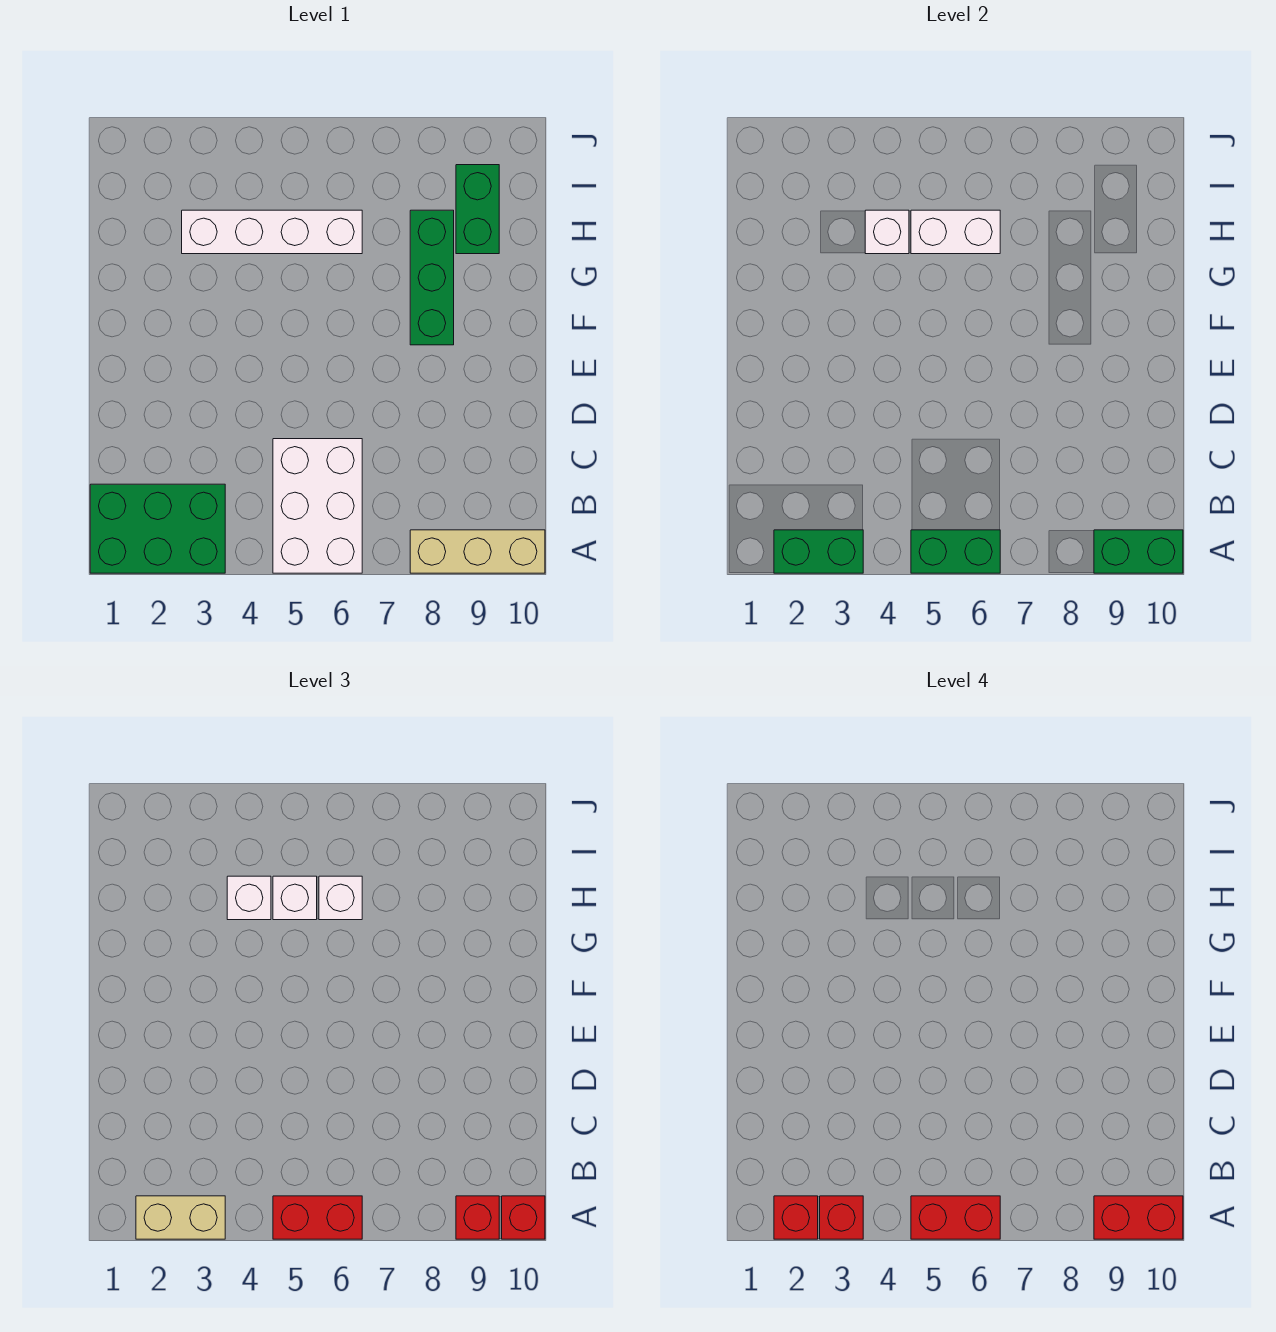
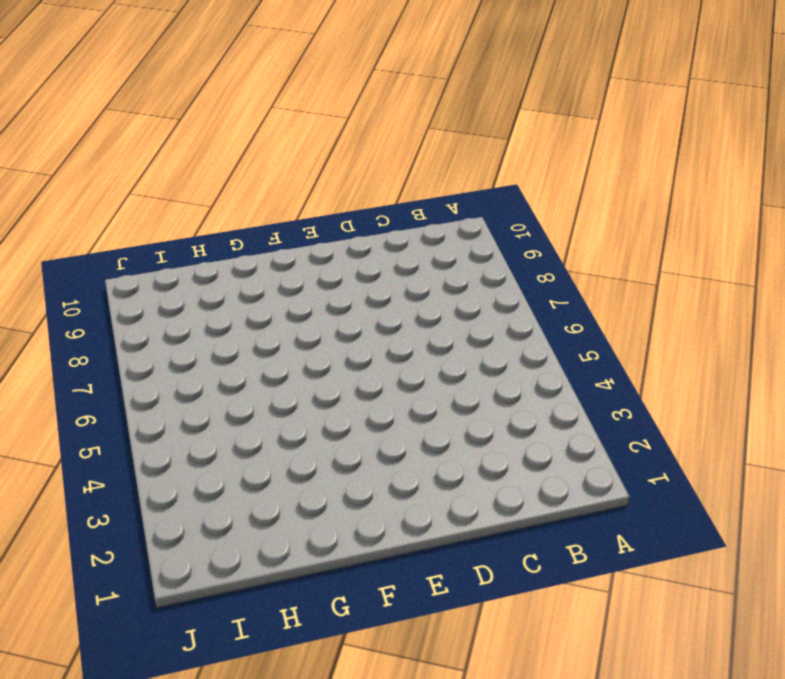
none -> green 2x3 brick [90,484,225,573]
none -> white 2x3 brick [273,439,362,573]
none -> tan 1x3 brick [410,530,545,573]

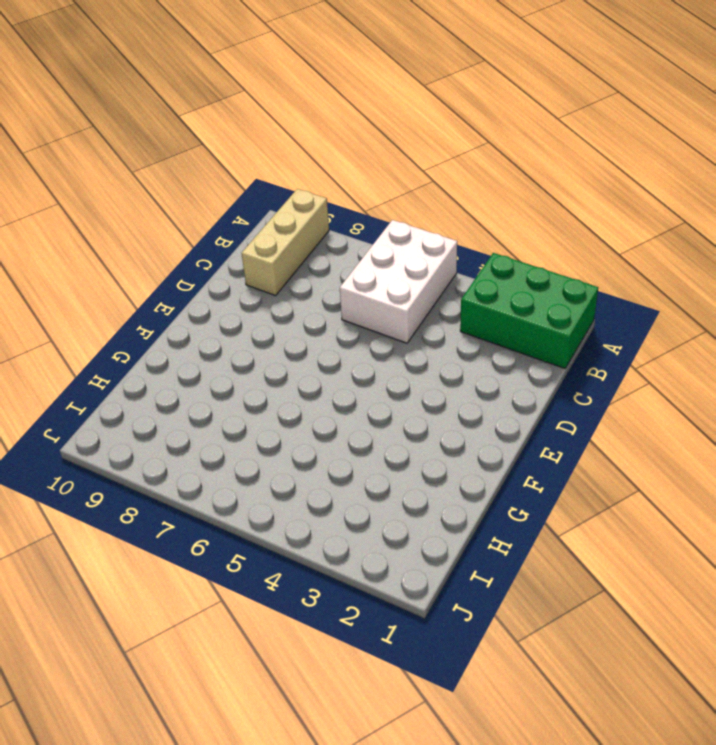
tan 1x3 brick [242,189,329,296] -> tan 1x3 brick turned to [410,530,545,573]
none -> green 1x3 brick [410,210,454,345]
none -> white 1x4 brick [182,210,362,254]
none -> green 1x2 brick [456,165,499,254]

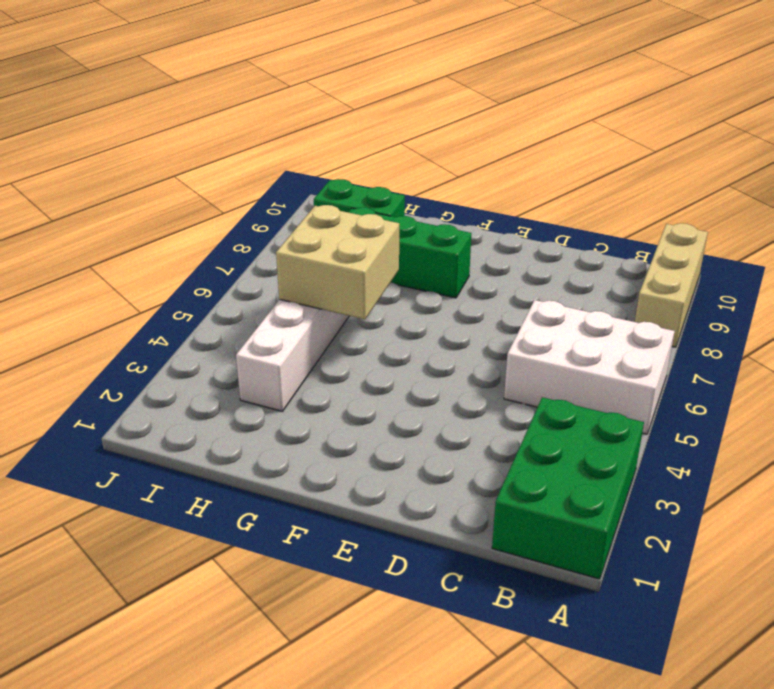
tan 2x2 brick [276,205,399,319] -> white 1x2 brick [911,210,1000,254]
none -> green 1x2 brick [774,530,863,573]
none -> green 1x2 brick [911,530,1000,573]
none -> green 1x2 brick [1094,530,1183,573]

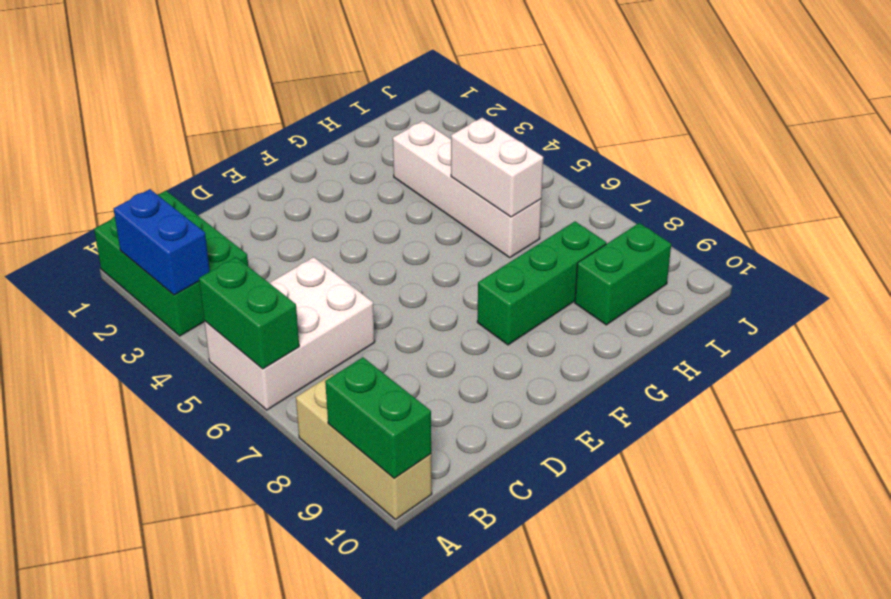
blue 1x2 brick [114,189,210,295] -> green 1x2 brick [774,530,863,573]
none -> white 1x1 brick [865,210,909,254]
none -> tan 1x2 brick [136,1196,225,1239]
none -> red 1x2 brick [273,1196,362,1239]

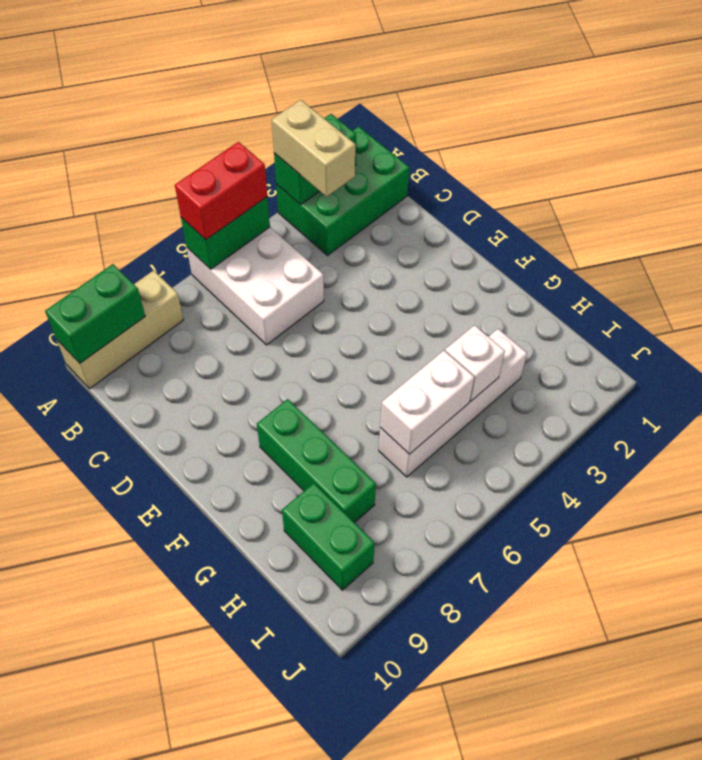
tan 1x2 brick [272,100,355,197] -> tan 1x2 brick turned to [136,1196,225,1239]
none -> red 1x1 brick [456,1196,499,1239]
none -> red 1x1 brick [502,1196,545,1239]
none -> white 1x1 brick [227,876,271,920]

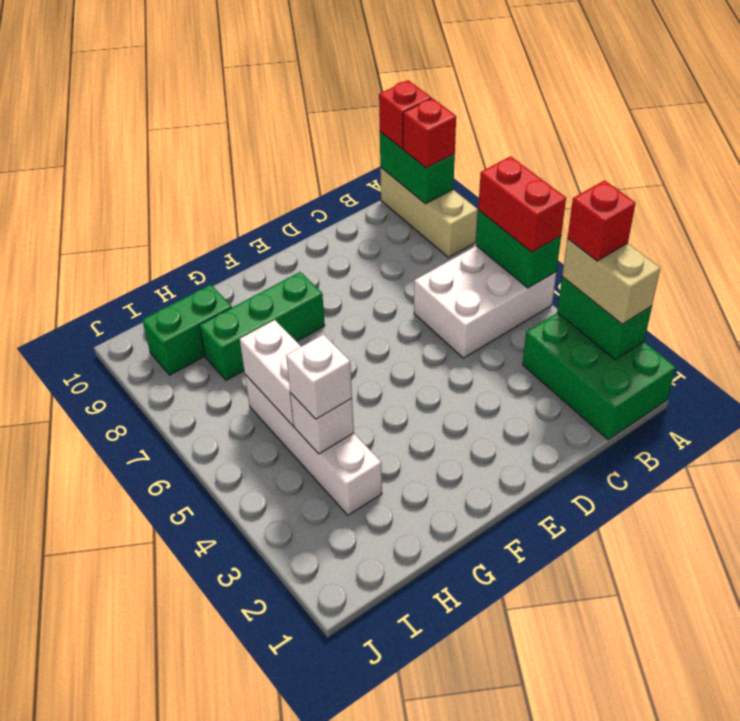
none -> white 1x1 brick [273,876,317,920]
none -> white 1x1 brick [319,876,362,920]
none -> red 1x1 brick [774,1196,818,1239]

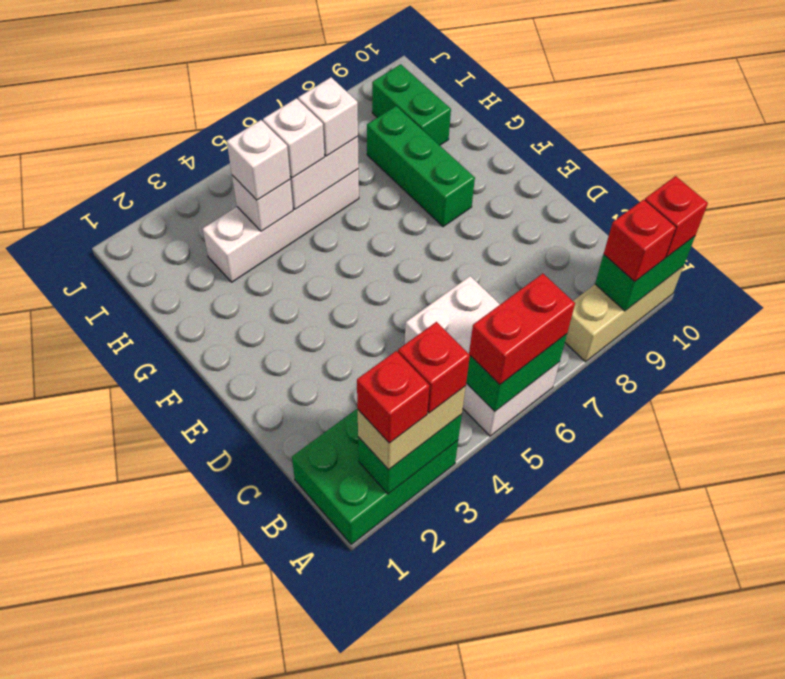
none -> red 1x2 brick [911,1196,1000,1239]
none -> red 1x2 brick [1094,1196,1183,1239]

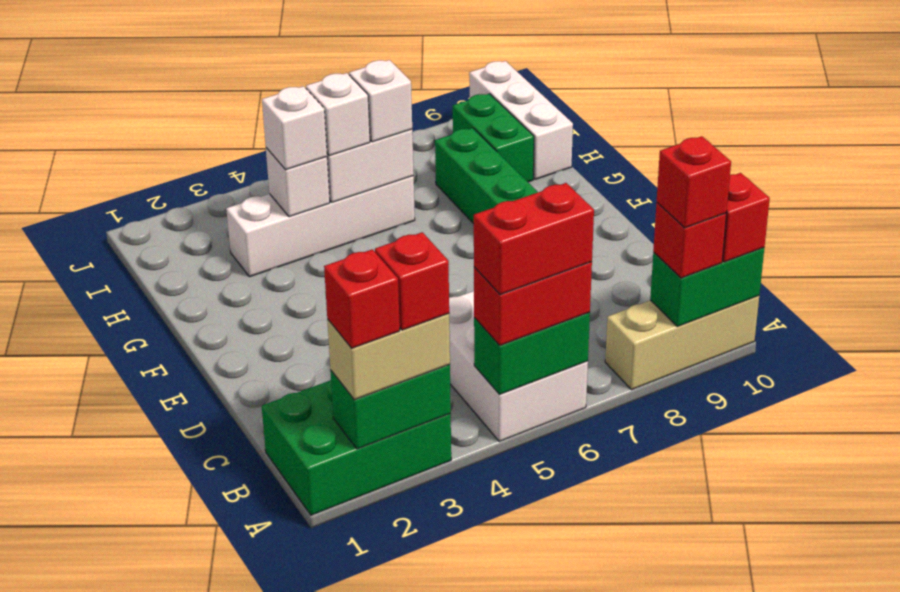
red 1x1 brick [657,136,731,228] -> red 1x2 brick [1094,1196,1183,1239]
white 1x3 brick [469,61,573,179] -> none

